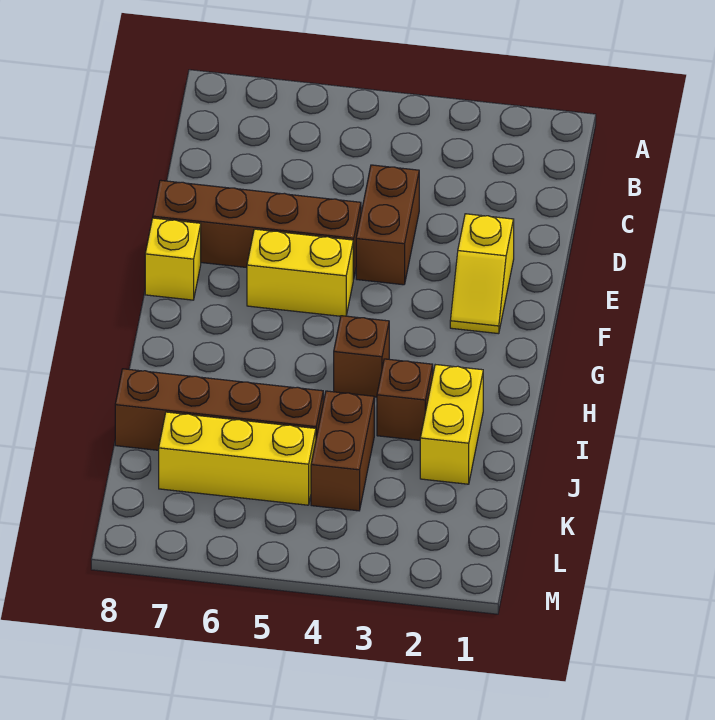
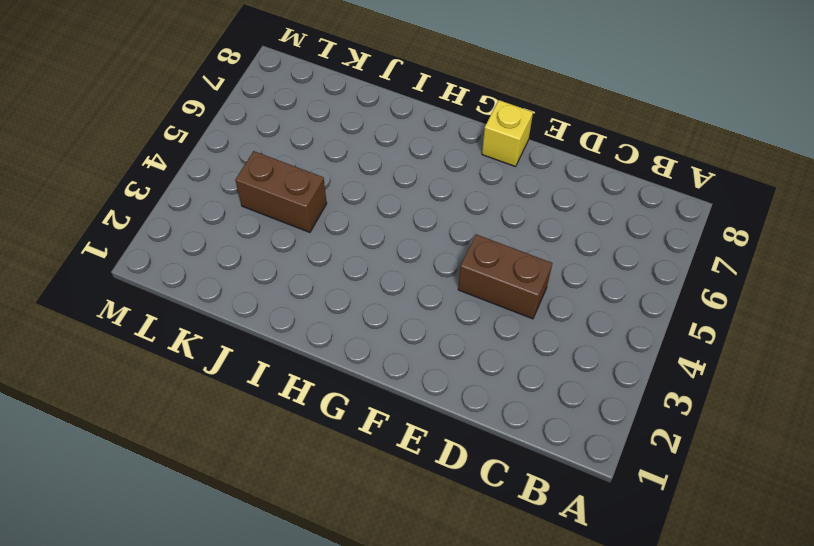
none -> yellow 1x2 slope [450,214,514,334]
none -> brown 1x4 brick [153,180,361,279]

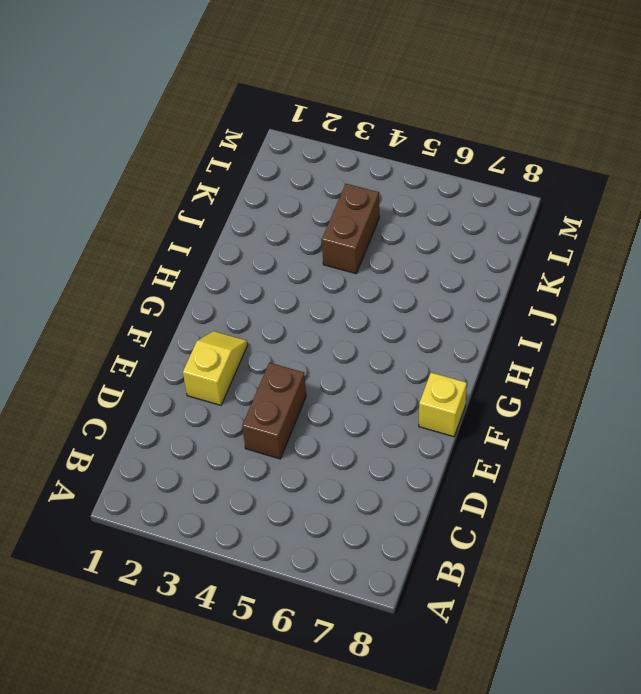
none -> brown 1x4 brick [153,180,361,279]
none -> yellow 1x2 brick [247,229,353,316]

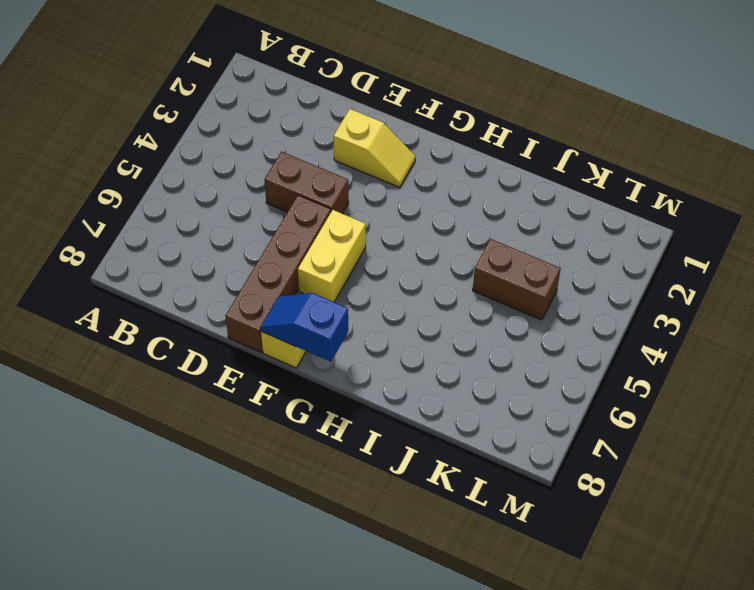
blue 1x2 slope [261,293,348,362] -> none
none -> brown 1x1 brick [334,316,389,397]
none -> yellow 1x2 brick [420,365,483,484]

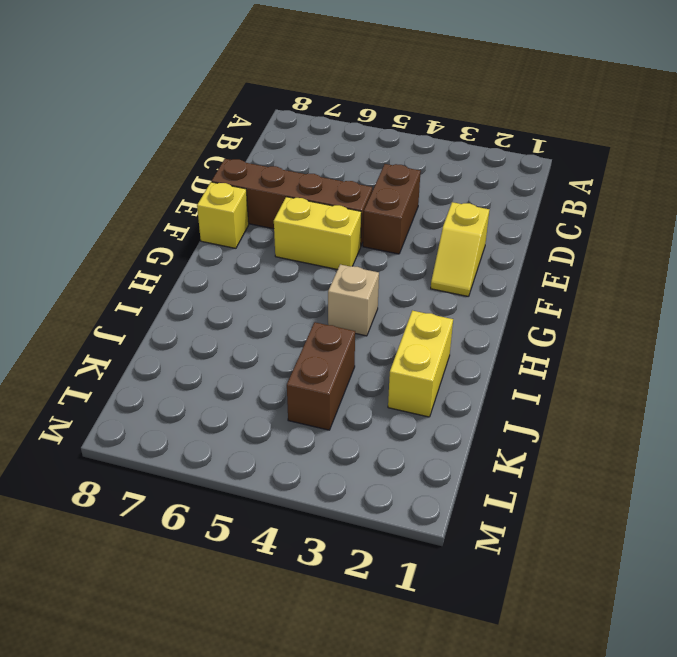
tan 1x1 brick [328,264,379,336] -> brown 1x1 brick [334,316,389,397]
none -> brown 1x1 brick [377,359,433,440]
none -> brown 1x4 brick [115,369,323,450]

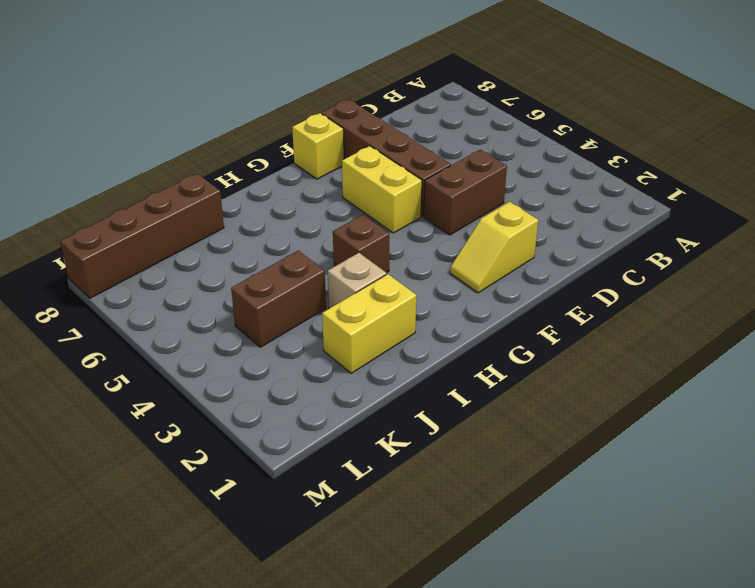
tan 1x1 brick [328,253,386,308] -> brown 1x1 brick [377,359,433,440]
brown 1x4 brick [60,173,224,298] -> brown 1x4 brick turned to [115,369,323,450]
none -> yellow 1x3 brick [159,412,316,505]

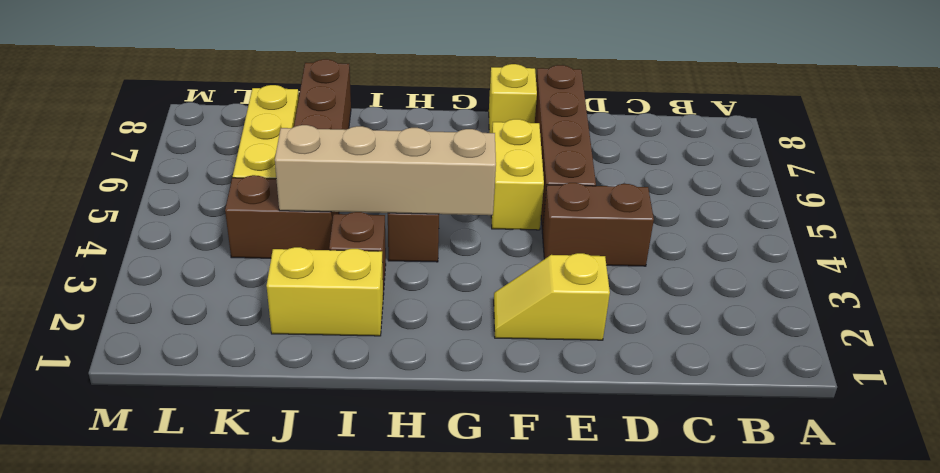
tan 1x4 brick [275,125,496,215] -> none

